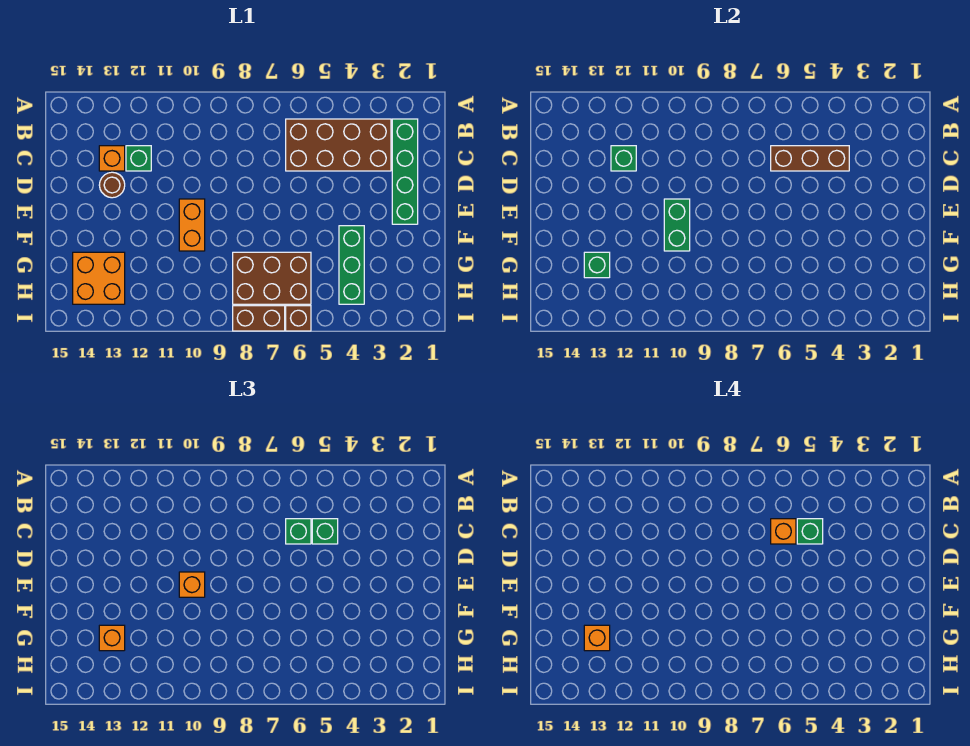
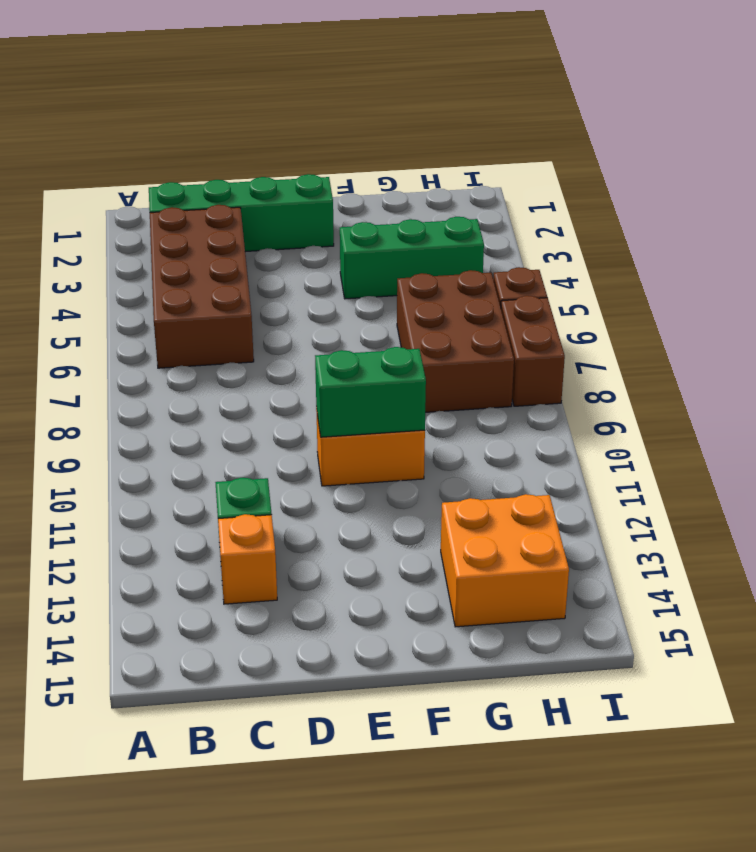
none -> brown 1x1 round brick [99,172,125,198]
none -> brown 1x3 brick [771,146,849,171]
none -> green 1x1 brick [611,146,636,171]

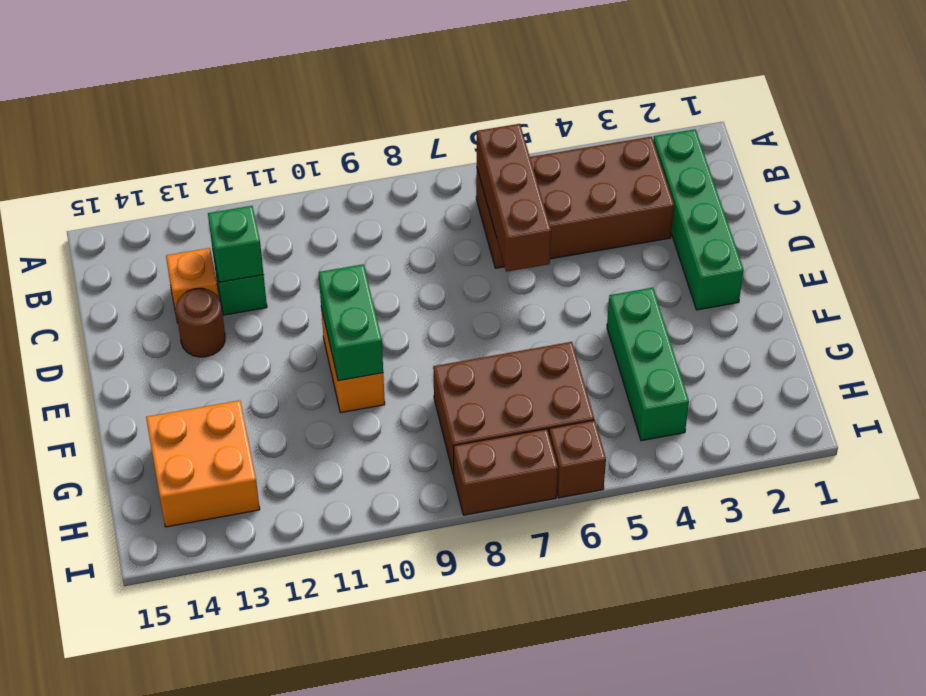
brown 1x3 brick [477,124,551,272] -> brown 1x3 brick turned to [771,146,849,171]
none -> green 1x1 brick [584,252,610,278]
none -> green 1x1 brick [312,519,338,544]
none -> green 1x1 brick [286,519,311,544]

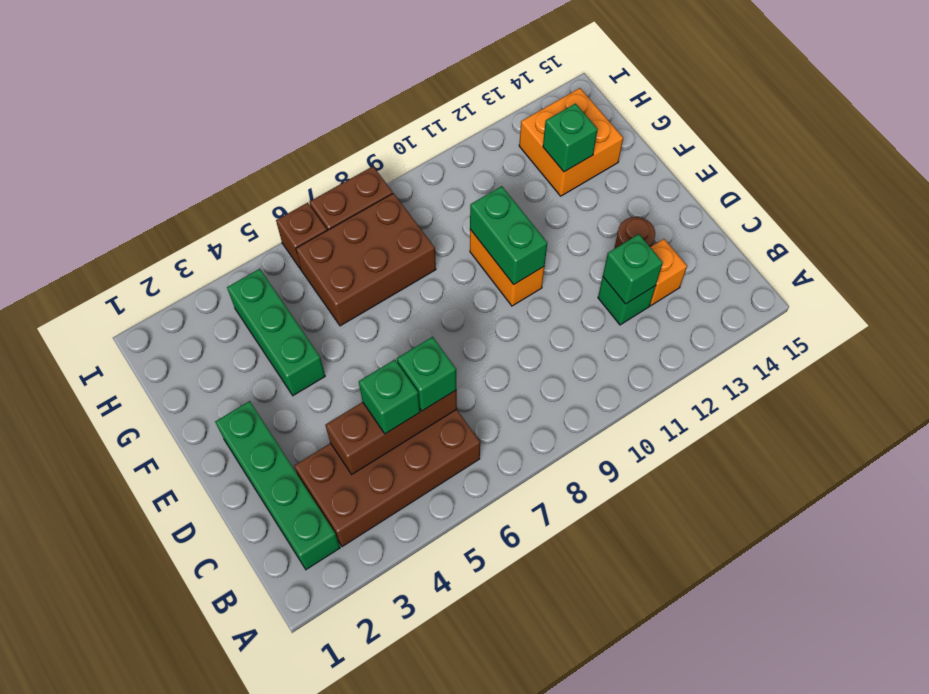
none -> orange 1x1 brick [179,572,205,597]
none -> orange 1x1 brick [99,625,125,651]
none -> green 1x1 brick [797,519,823,544]

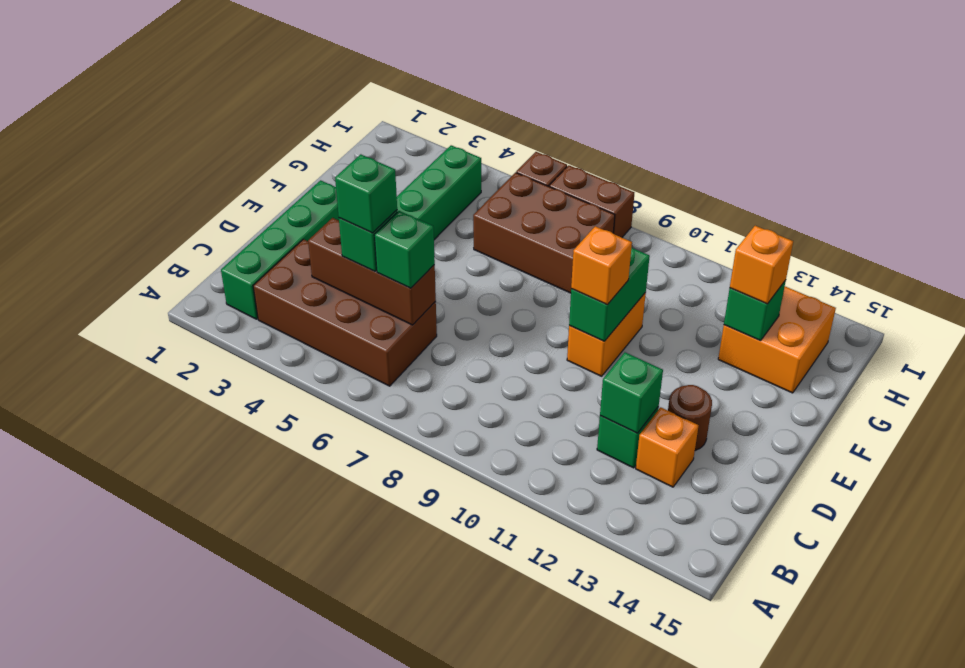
none -> orange 1x1 brick [771,519,796,544]
none -> orange 1x1 brick [584,625,610,651]

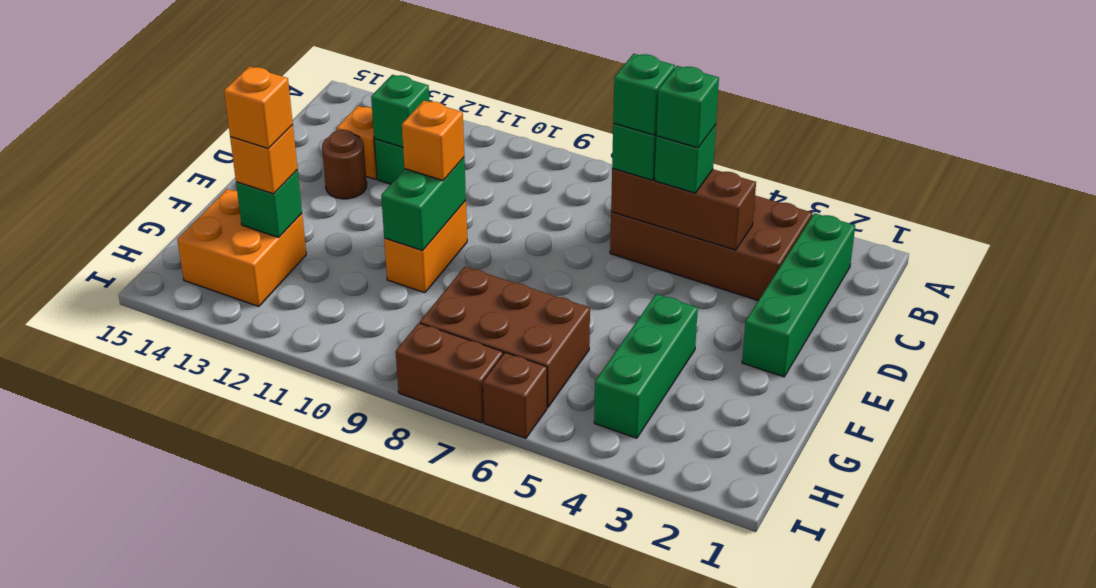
green 1x1 brick [613,54,675,135] -> orange 1x1 brick [771,519,796,544]

